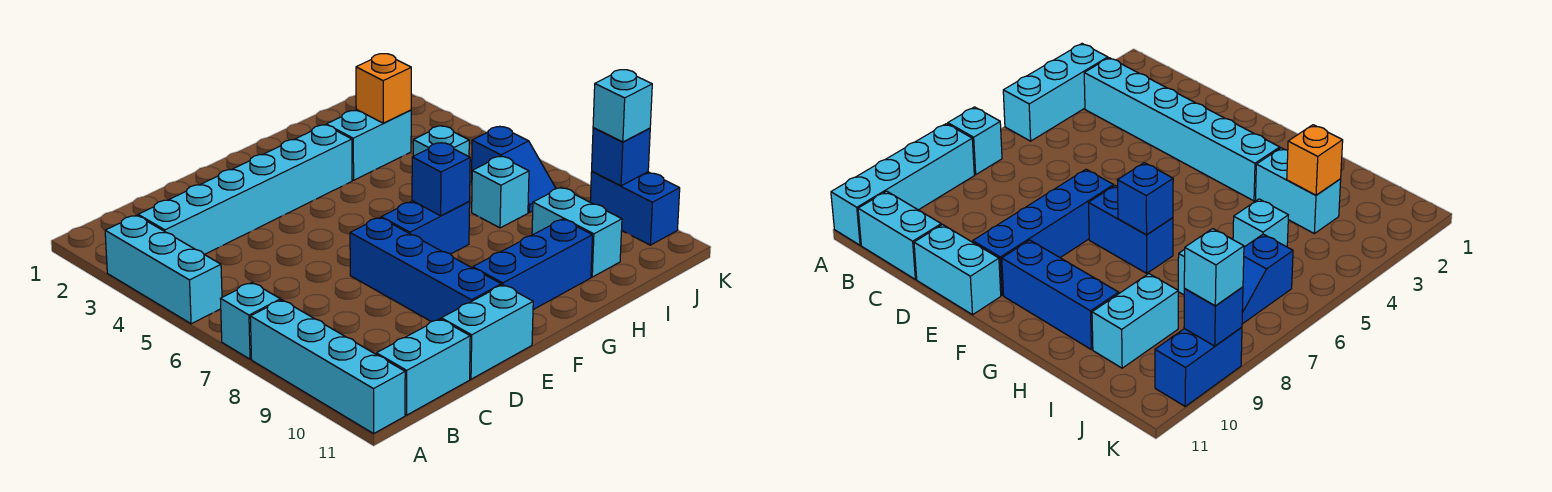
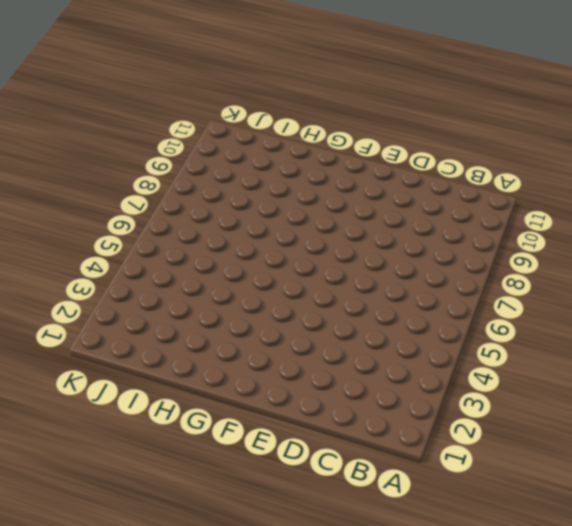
none -> cyan 1x3 brick [105,215,222,324]
none -> cyan 1x1 brick [221,283,281,359]
none -> cyan 1x4 brick [250,300,405,433]

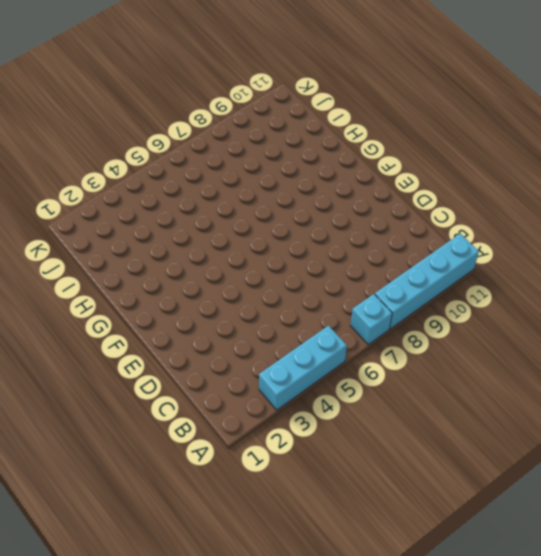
none -> cyan 1x6 brick [138,125,352,255]
none -> cyan 1x2 brick [376,319,470,415]
none -> cyan 1x2 brick [441,285,533,379]

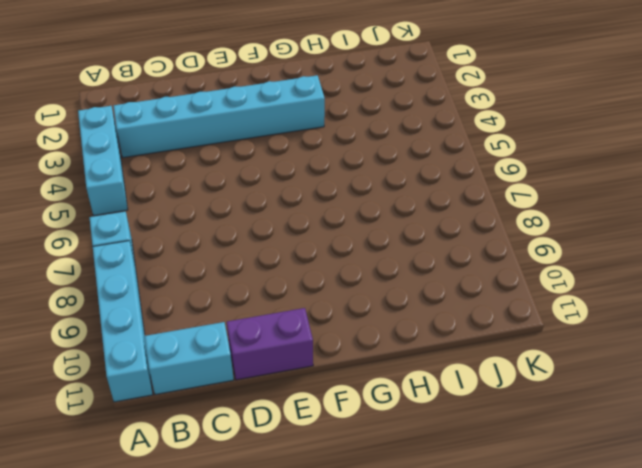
purple 1x2 brick [227,308,313,380] -> cyan 1x2 brick [441,285,533,379]
none -> blue 1x4 brick [350,218,501,322]
none -> blue 1x2 brick [381,201,470,254]
none -> blue 1x3 brick [473,219,592,310]

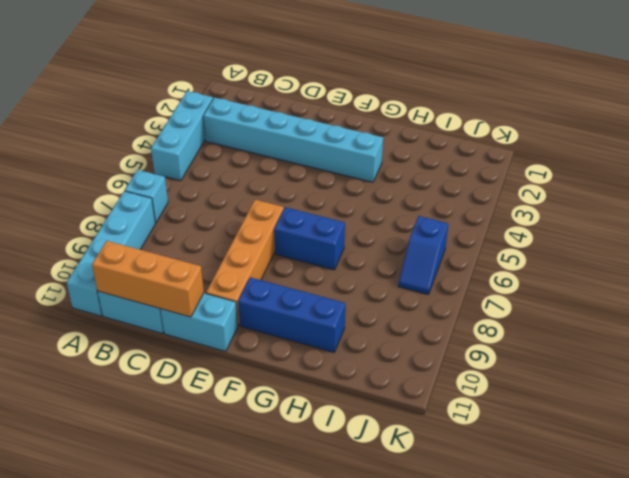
orange 1x3 brick [92,241,204,317] -> none
orange 1x4 brick [206,200,284,325] -> blue 1x4 brick [350,218,501,322]
none -> cyan 1x2 brick [326,110,411,180]
none -> cyan 1x1 brick [413,126,469,157]
none -> cyan 1x1 brick [472,156,529,228]

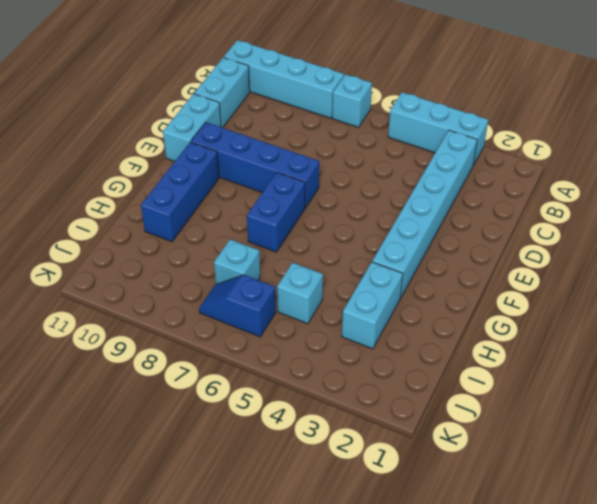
none -> cyan 1x2 brick [532,188,622,277]
none -> blue 1x2 brick [590,171,680,245]
none -> blue 1x1 brick [412,143,470,216]

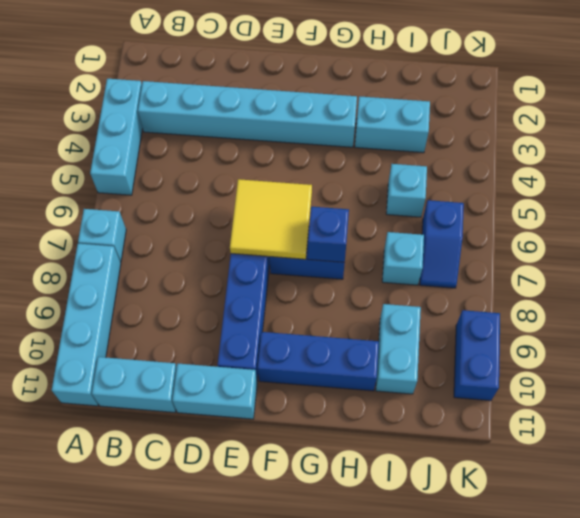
yellow 2x2 tile [230,179,312,259] -> none
none -> orange 1x1 brick [356,54,411,123]
none -> blue 1x1 brick [592,128,650,186]
none -> cyan 1x1 brick [593,70,652,142]

